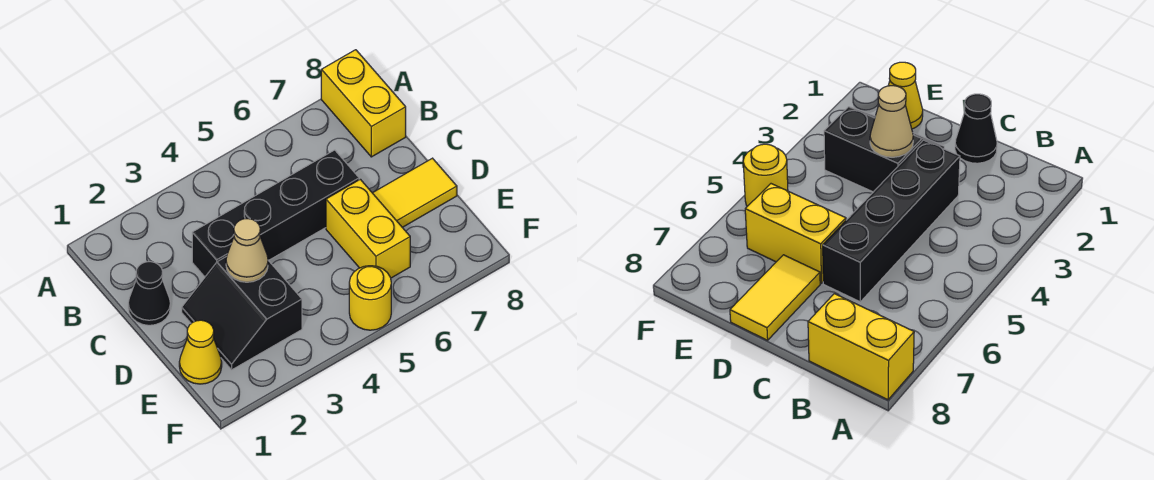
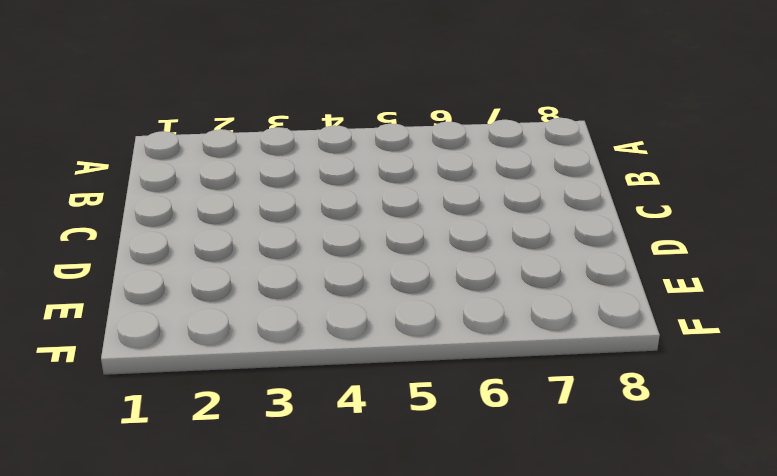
none -> yellow 1x2 brick [321,50,406,157]
none -> black 1x1 cone [128,262,170,325]

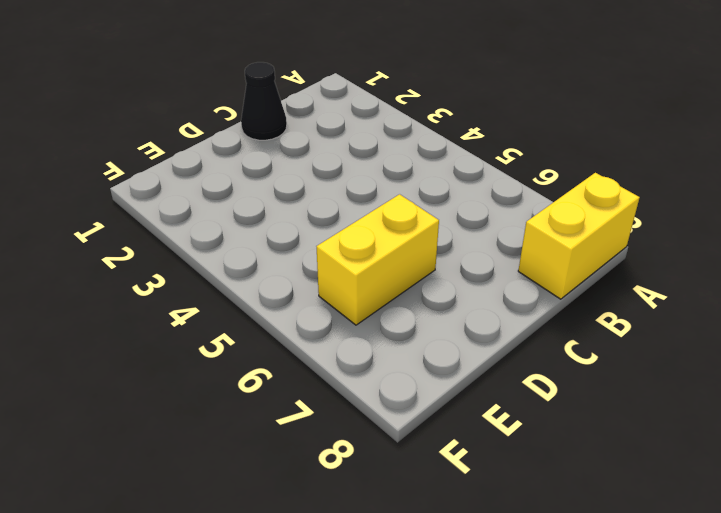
none -> black 1x4 brick [192,150,359,277]
none -> black 2x2 slope [182,256,302,370]

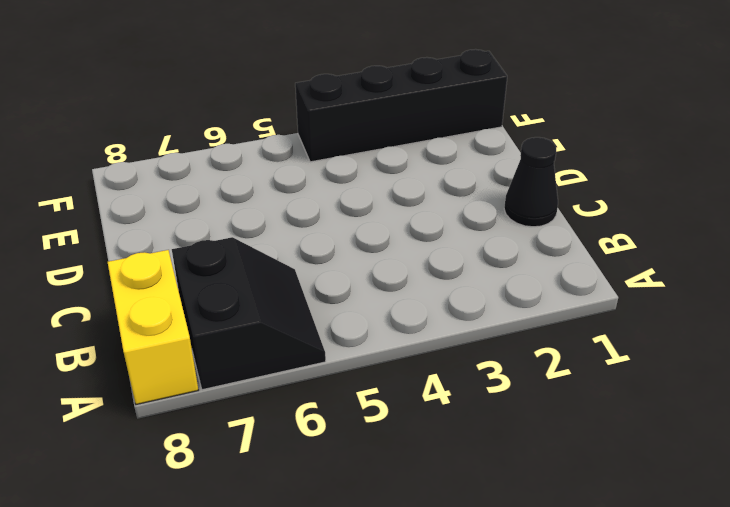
black 2x2 slope [172,237,326,390] -> black 2x2 slope moved to [182,256,302,370]
black 1x4 brick [295,49,507,162] -> black 1x4 brick moved to [192,150,359,277]
none -> yellow 1x2 brick [326,179,410,278]
none -> yellow 1x2 tile [373,158,457,227]

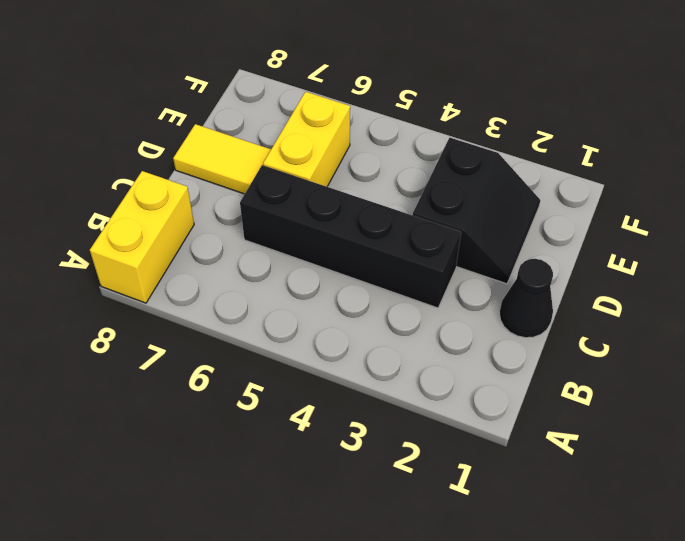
none -> yellow 1x1 cone [179,320,222,384]
none -> yellow 1x1 round brick [349,266,391,330]

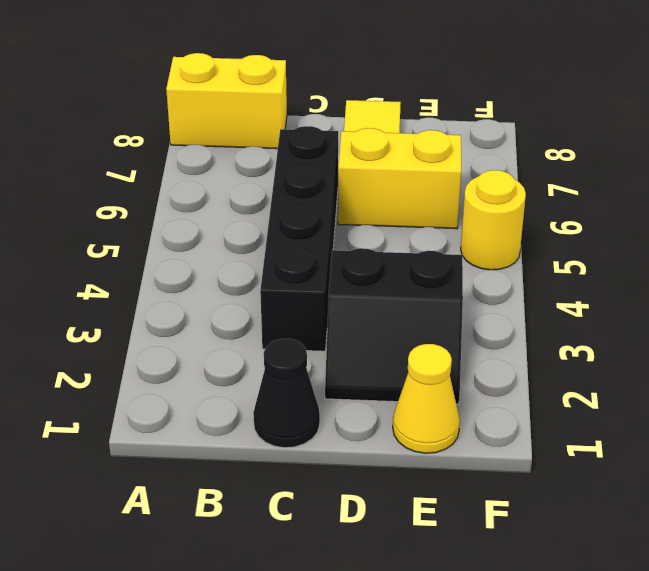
none -> tan 1x1 cone [226,219,268,282]

